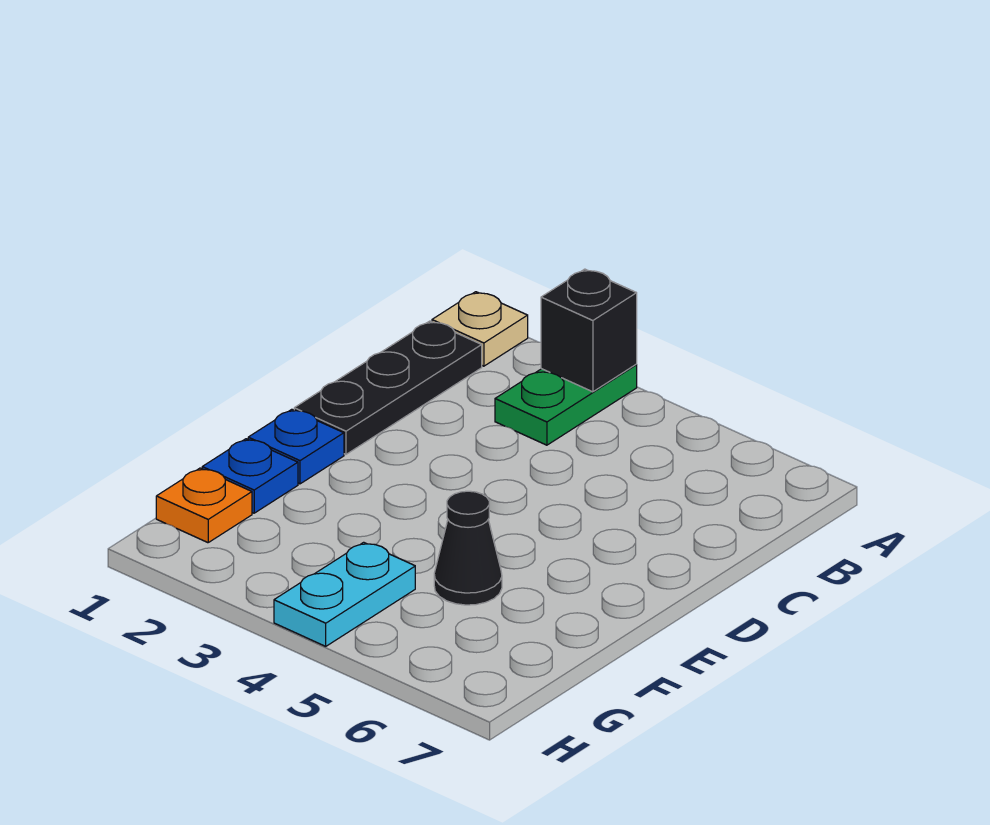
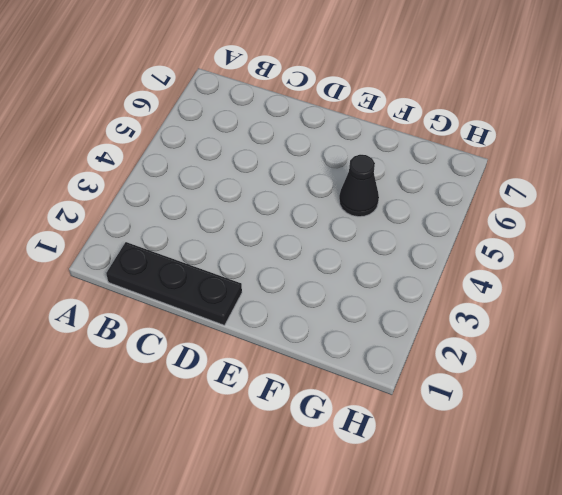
none -> tan 1x1 plate [432,292,528,366]
none -> green 1x2 plate [495,365,637,445]

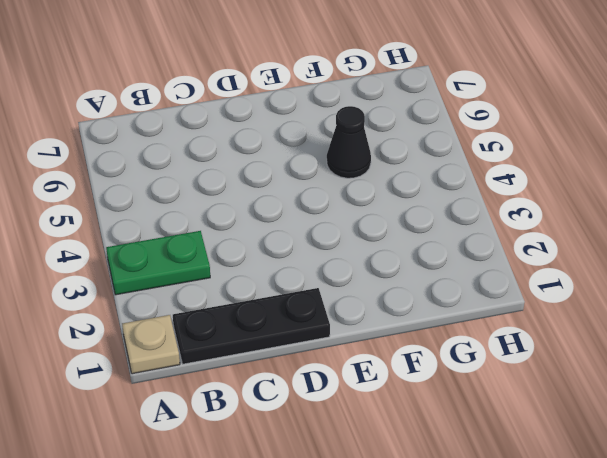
none -> blue 1x1 plate [248,409,344,484]
none -> blue 1x1 plate [202,439,298,513]

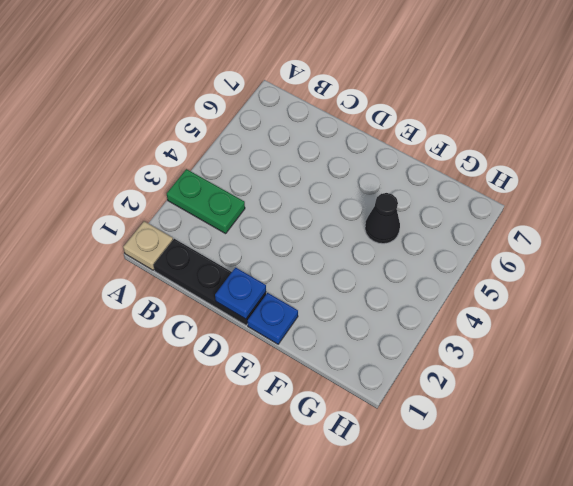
blue 1x1 plate [215,268,266,319] -> blue 1x1 plate moved to [202,439,298,513]
none -> orange 1x1 plate [156,468,252,543]
none -> cyan 1x2 plate [274,542,415,646]

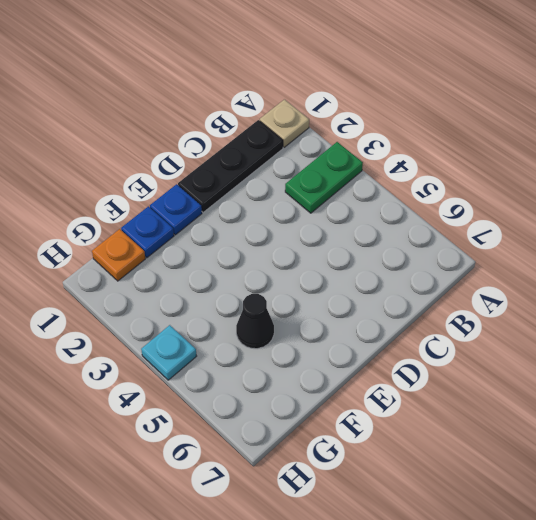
cyan 1x1 plate [141,325,196,380] -> cyan 1x2 plate [274,542,415,646]
none -> black 1x1 brick [541,269,637,392]

